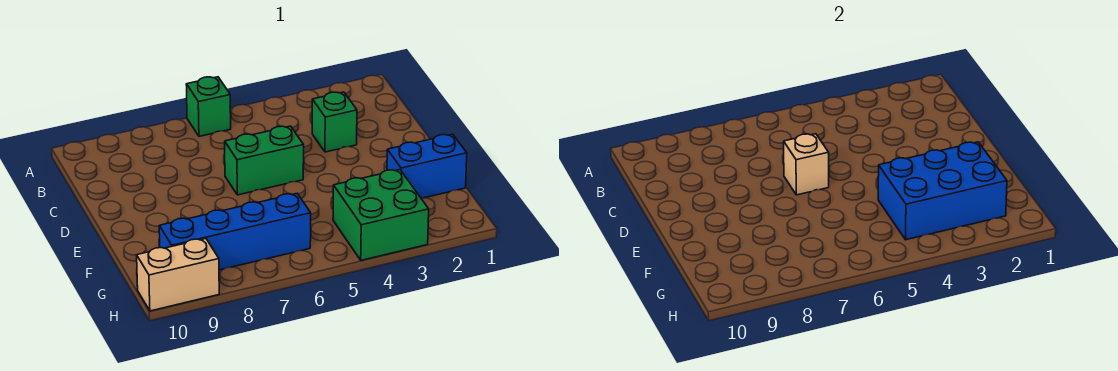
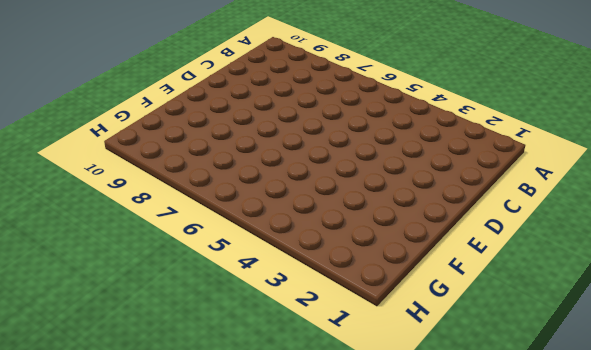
none -> green 1x1 brick [186,77,231,136]
none -> green 1x1 brick [312,92,357,152]

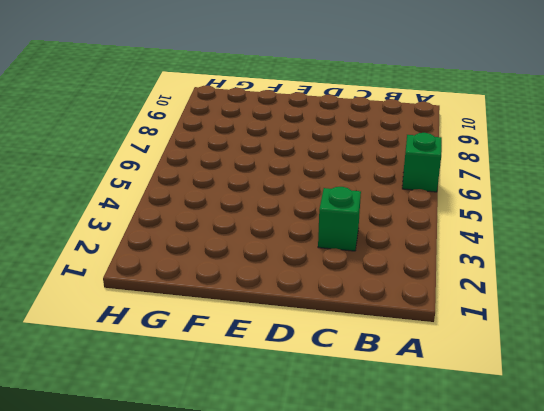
none -> green 1x2 brick [225,126,304,195]
none -> blue 1x2 brick [387,134,467,198]

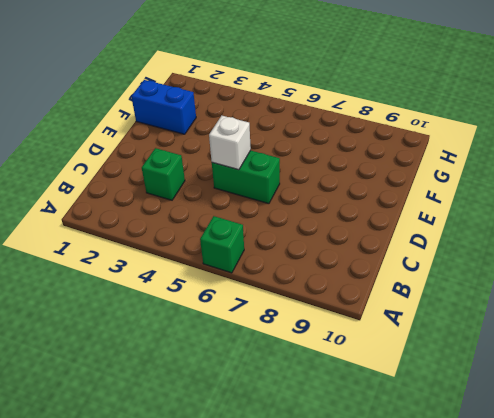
white 1x1 brick [209,115,251,170] -> none
none -> green 2x2 brick [333,170,429,260]
none -> blue 1x4 brick [159,194,311,270]

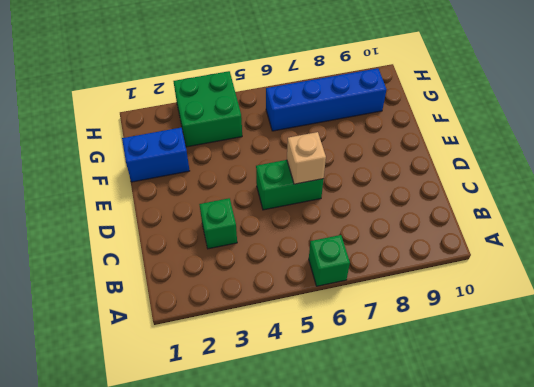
none -> tan 1x2 brick [137,239,219,311]
none -> blue 2x3 brick [878,142,1007,240]

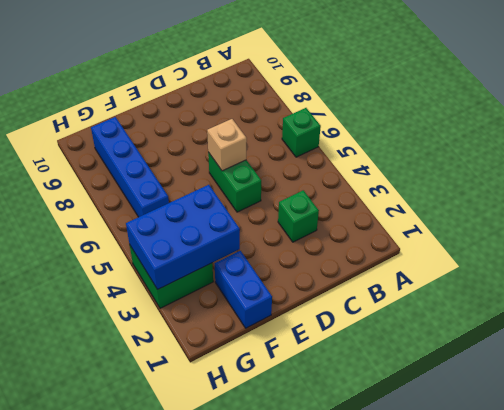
blue 2x3 brick [126,185,240,290] -> blue 2x3 brick turned to [878,142,1007,240]
none -> tan 1x2 brick [137,239,219,311]

